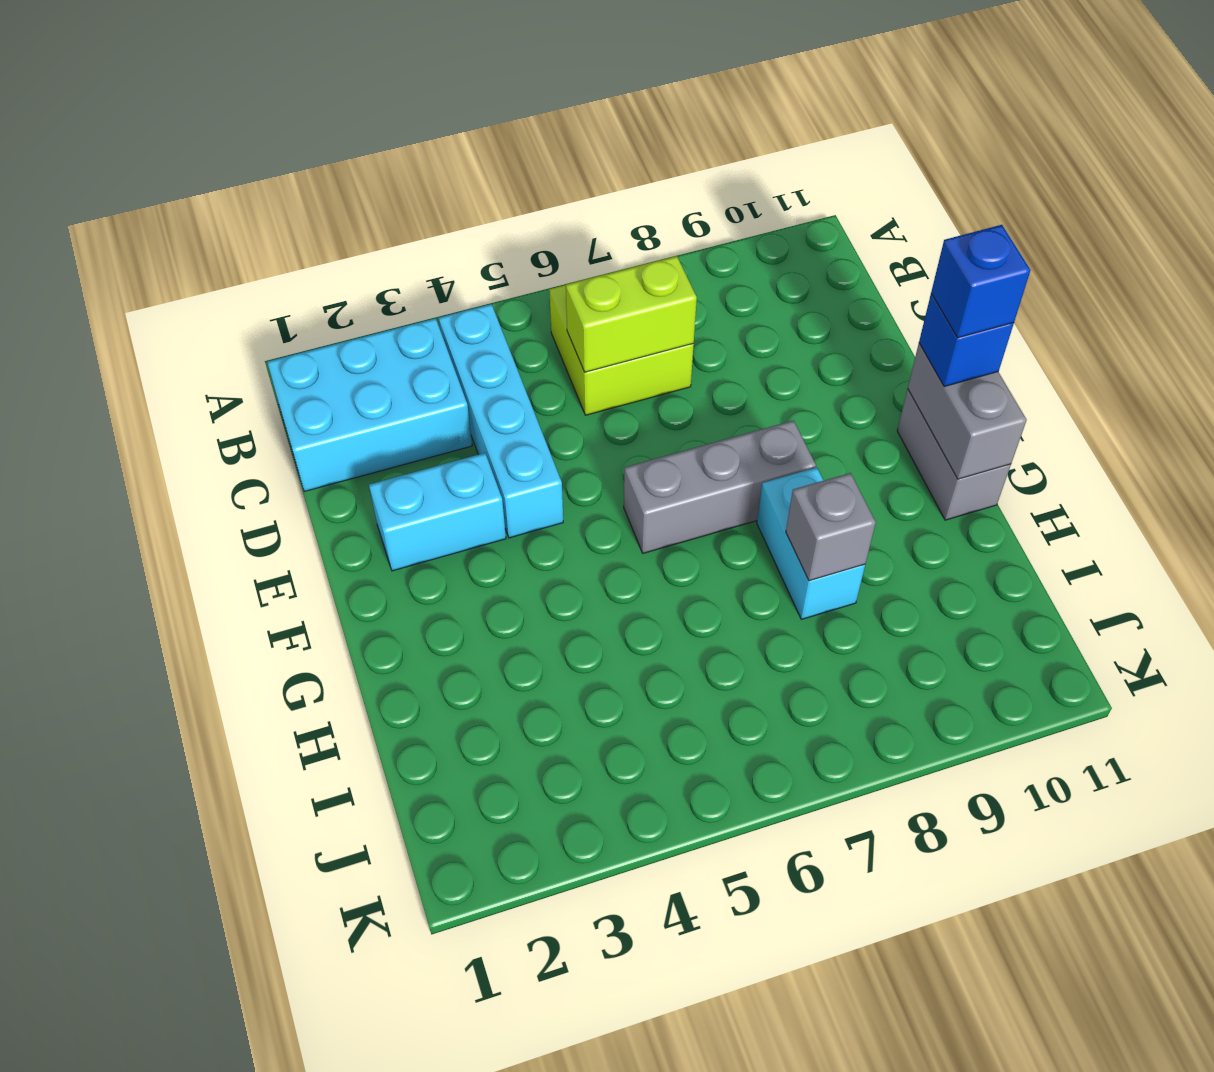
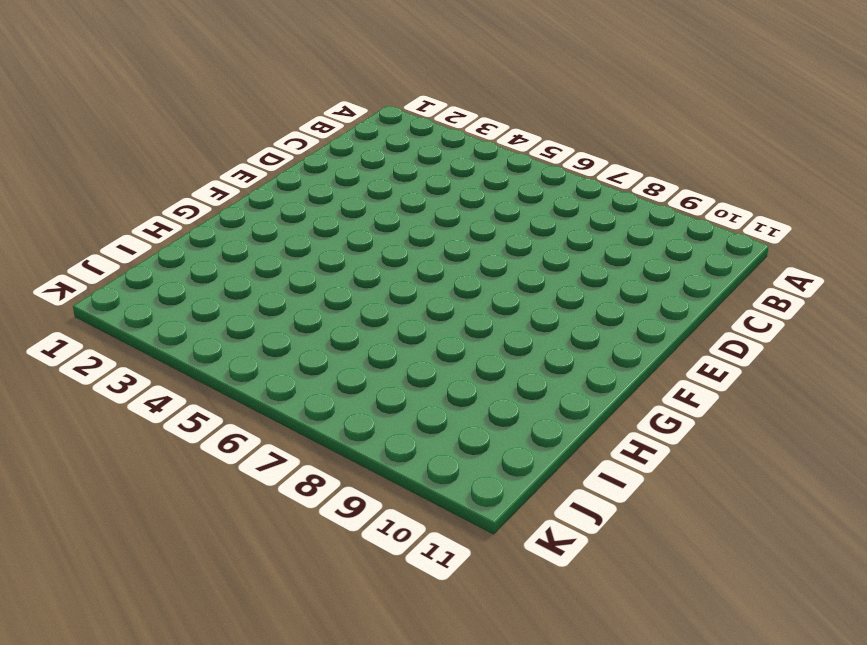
none -> cyan 2x3 brick [267,318,472,492]
none -> cyan 1x4 brick [439,304,563,538]
none -> lime 2x2 brick [549,285,694,415]

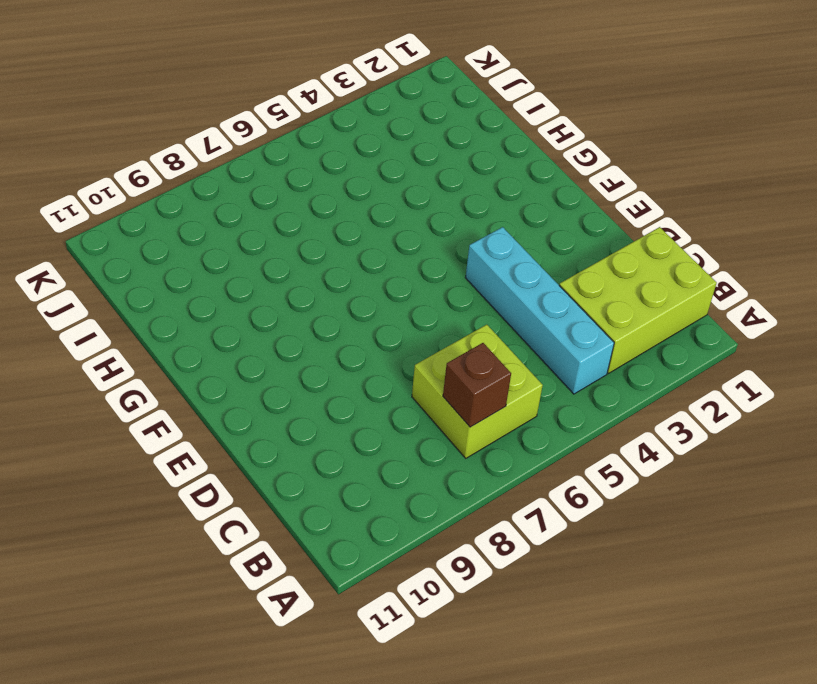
lime 2x3 brick [559,227,717,373] -> cyan 2x3 brick [267,318,472,492]
brown 1x1 brick [443,343,511,427] -> none
none -> cyan 1x2 brick [369,453,506,571]
none -> grey 1x3 brick [624,420,816,553]
none -> grey 1x2 brick [897,389,1011,520]

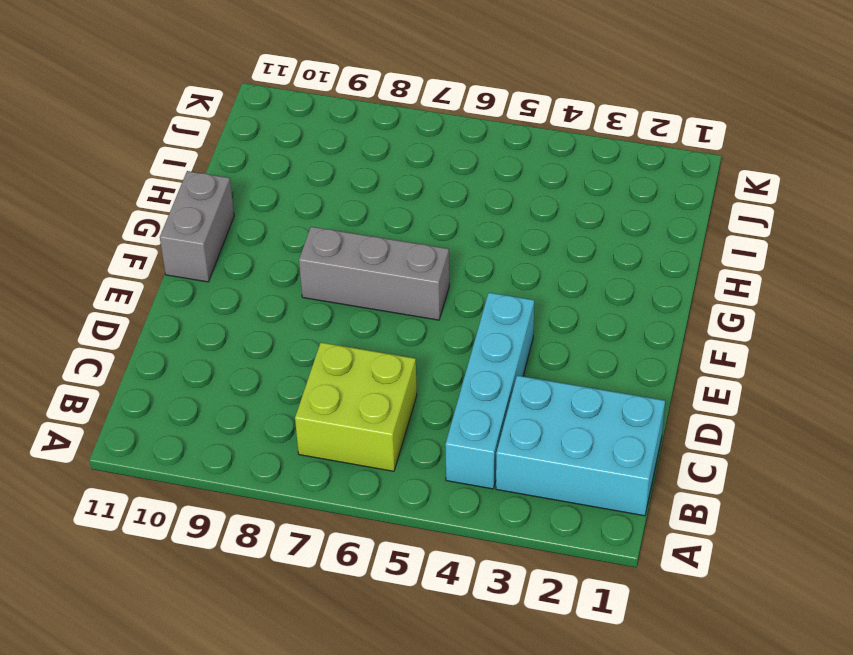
none -> cyan 1x2 brick [369,453,506,571]
none -> cyan 1x2 brick [757,468,865,619]
none -> lime 1x2 brick [566,256,697,372]

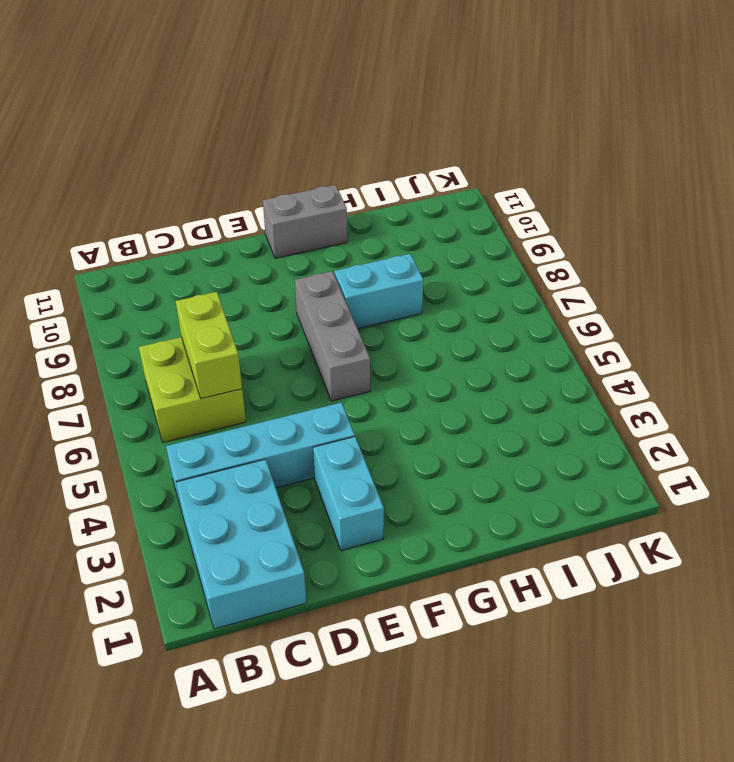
none -> grey 1x2 brick [908,344,1027,479]
none -> grey 1x1 brick [786,473,876,581]
none -> blue 1x1 brick [919,294,1014,387]

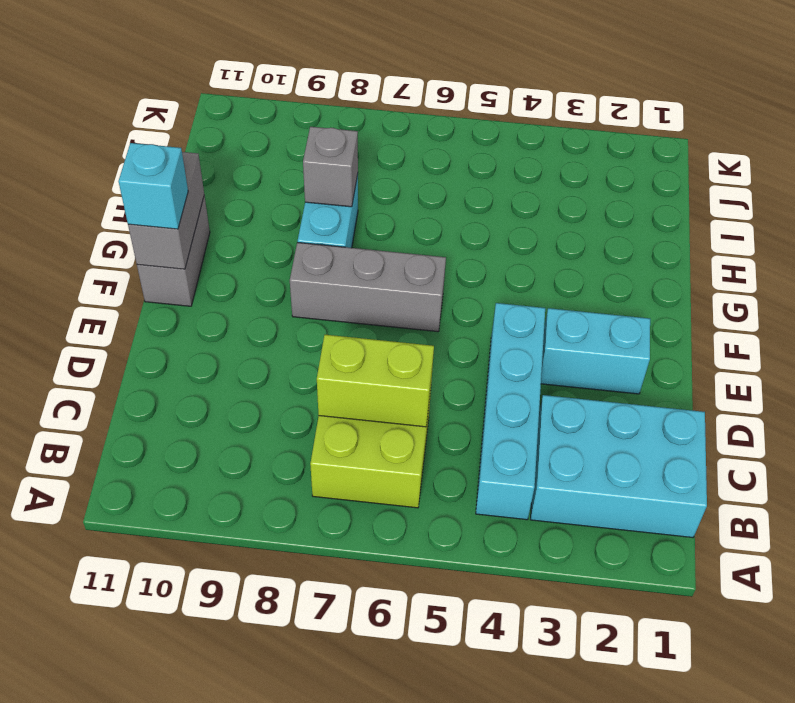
cyan 1x1 brick [119,143,188,229] -> blue 1x1 brick [919,294,1014,387]
none -> blue 1x1 brick [931,225,1031,338]

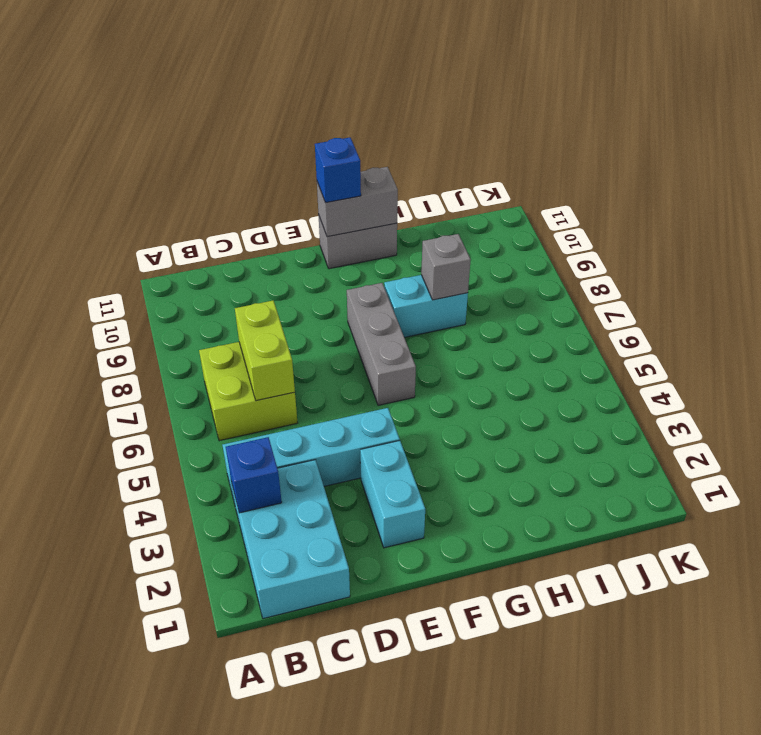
blue 1x1 brick [226,437,282,513] -> blue 1x1 brick moved to [931,225,1031,338]

